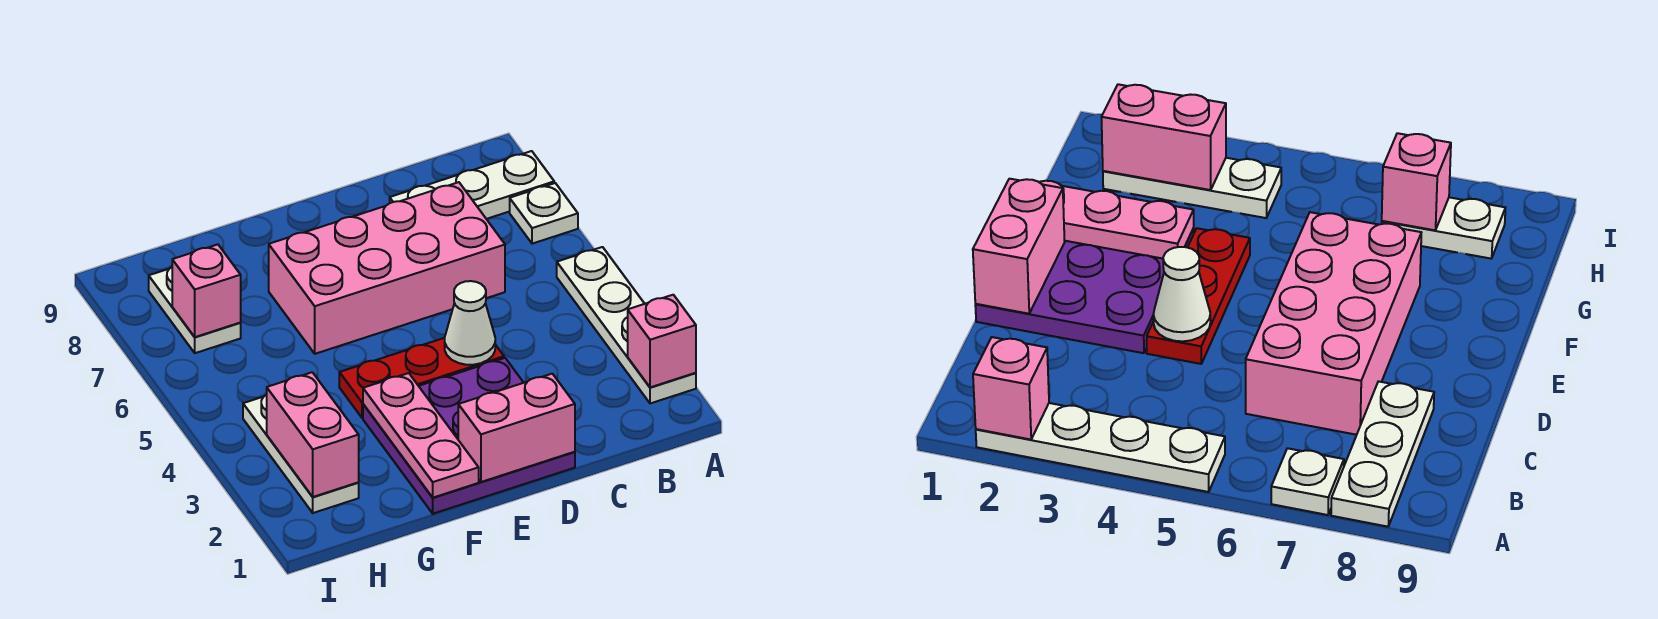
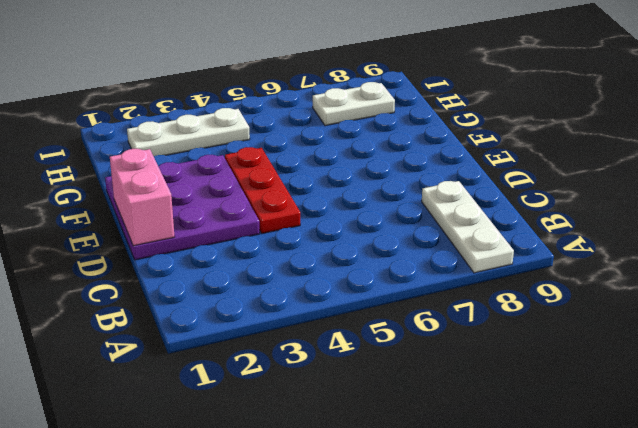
none -> white 1x4 plate [557,247,696,403]
none -> white 1x1 plate [510,183,578,244]
none -> pink 2x4 brick [269,182,505,354]

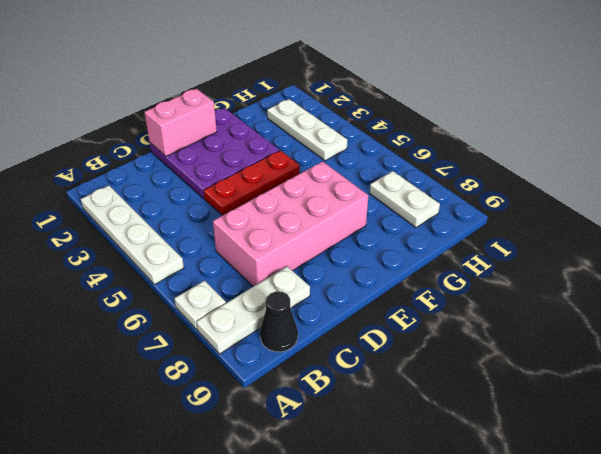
black 1x1 cone [260,291,298,352] -> none
none -> pink 1x1 brick [628,295,696,387]
none -> white 1x1 cone [445,281,495,365]
none -> pink 1x3 plate [363,373,479,498]

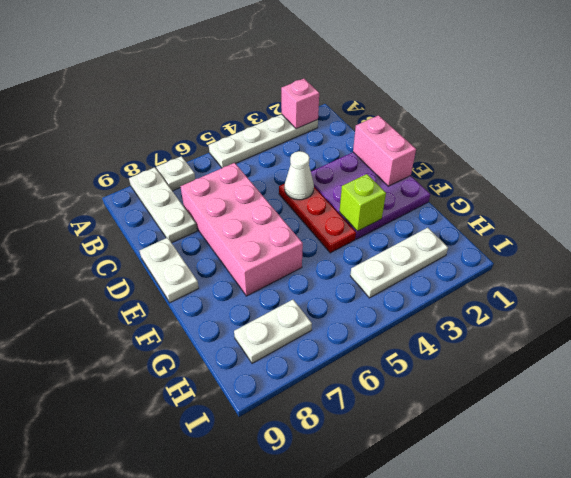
white 1x2 plate [140,238,199,303] -> none
lime 1x1 brick [339,174,386,231] -> pink 1x3 plate [363,373,479,498]
none -> pink 1x2 brick [267,372,359,497]
none -> pink 1x1 brick [172,244,241,337]

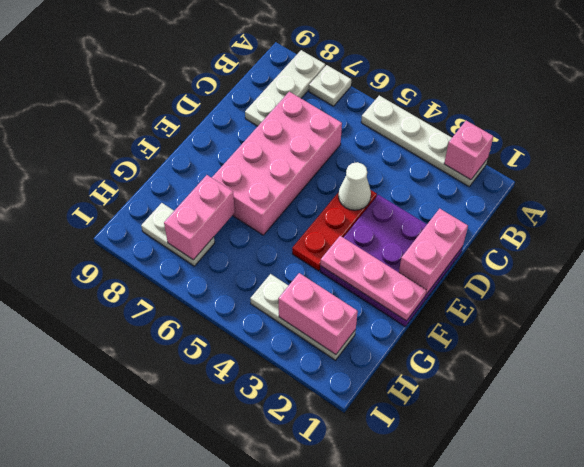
pink 1x2 brick [164,175,235,260] -> pink 1x1 brick [172,244,241,337]

